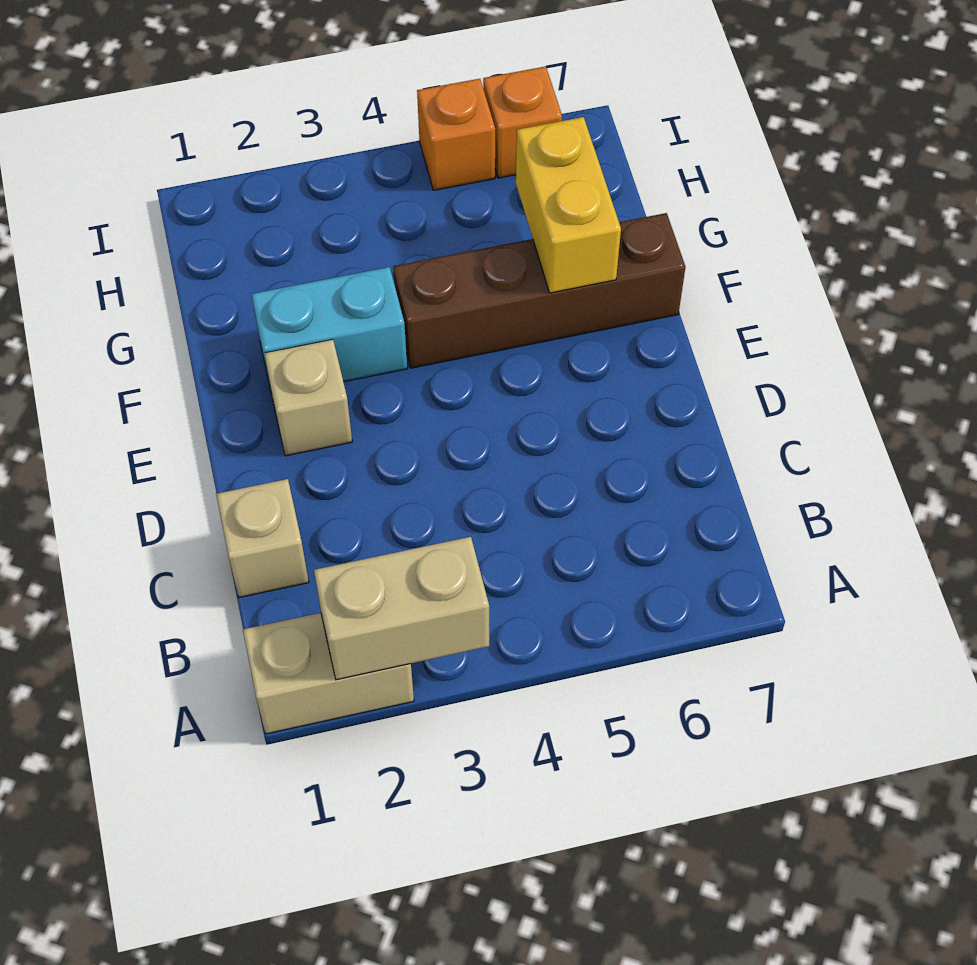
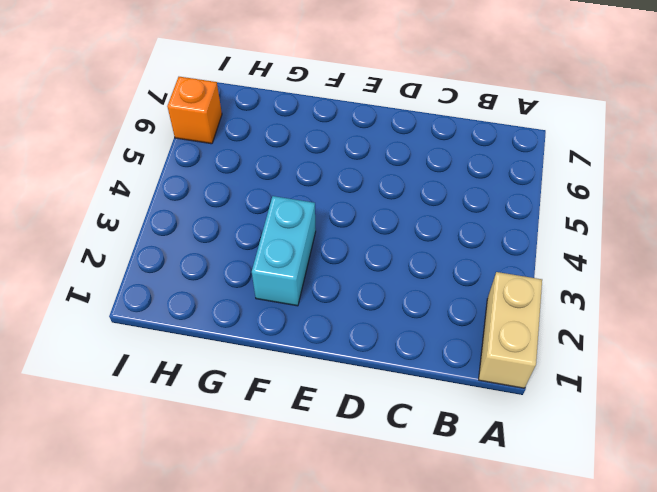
none -> tan 1x1 brick [216,479,309,597]
none -> tan 1x1 brick [264,340,352,456]

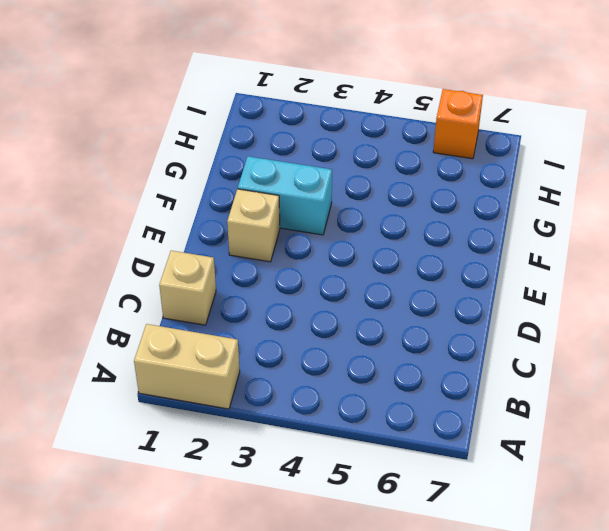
none -> brown 1x4 brick [393,213,685,368]
none -> orange 1x1 brick [417,79,495,190]

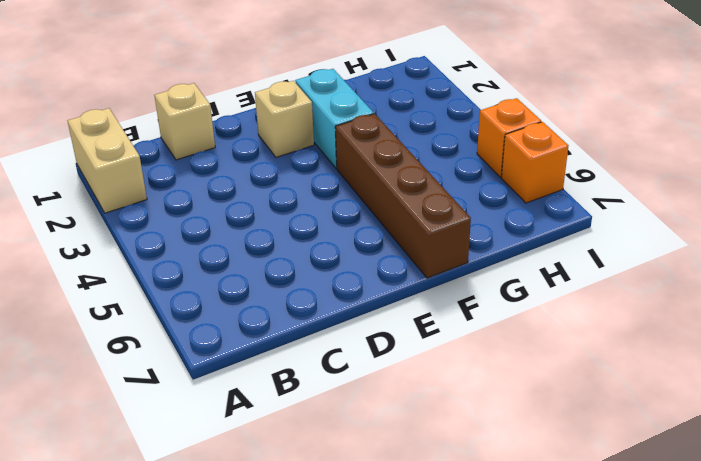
none -> tan 1x2 brick [314,537,489,680]
none -> yellow 1x2 brick [516,117,621,293]

